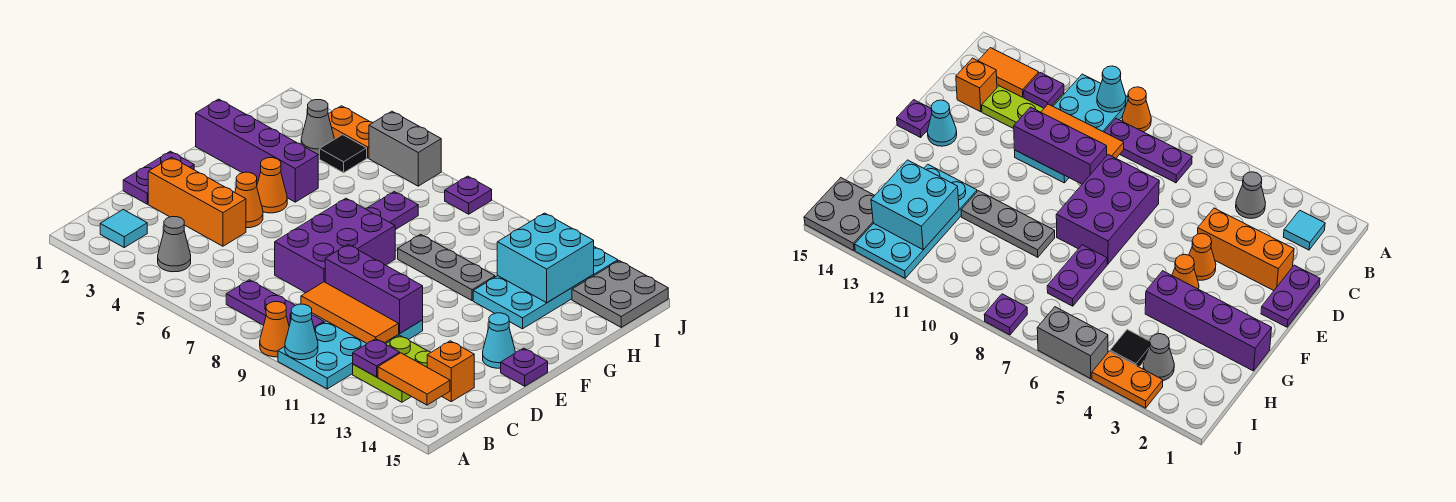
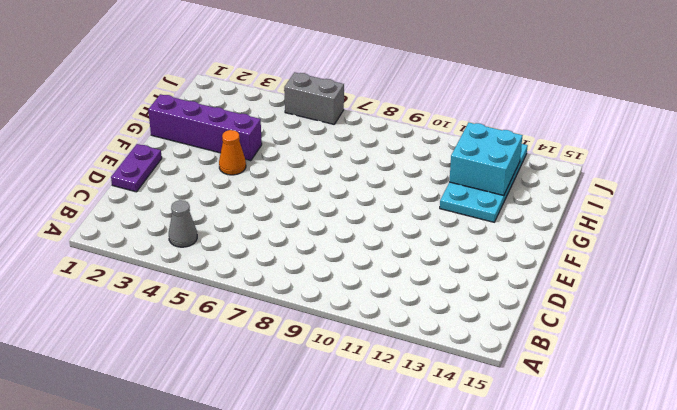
none -> orange 1x1 cone [260,302,289,357]
none -> cyan 2x4 plate [278,320,423,389]
none -> cyan 1x1 tile [100,210,147,247]
none -> purple 1x3 plate [226,280,324,328]

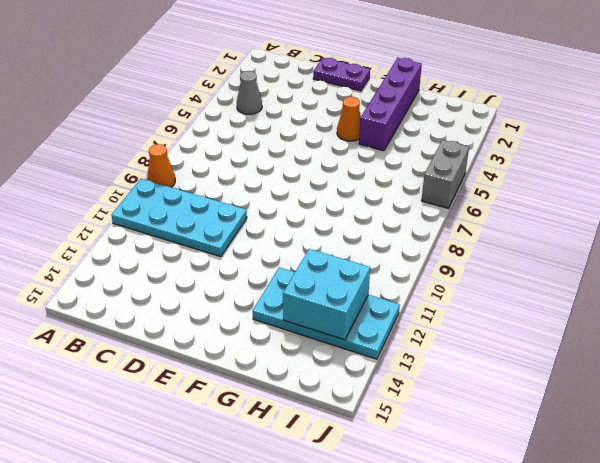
none -> cyan 1x1 tile [100,210,147,247]
none -> purple 1x3 plate [226,280,324,328]
none -> lime 2x2 plate [353,335,431,402]
none -> orange 1x1 brick [427,341,474,402]

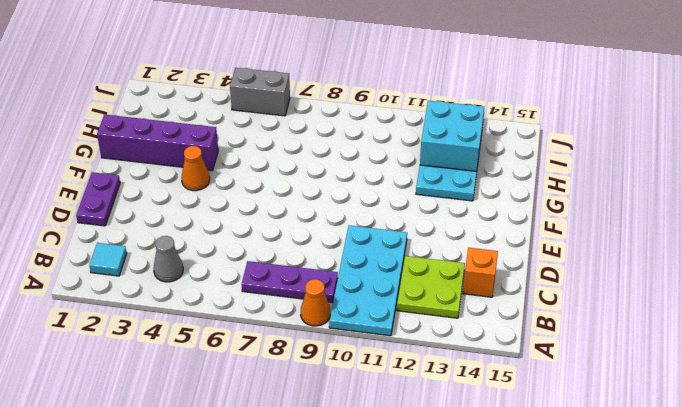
none -> orange 1x3 brick [148,157,246,246]
none -> purple 2x3 brick [275,198,395,292]
none -> orange 1x1 cone [235,172,263,228]
none -> cyan 1x1 cone [483,313,515,368]

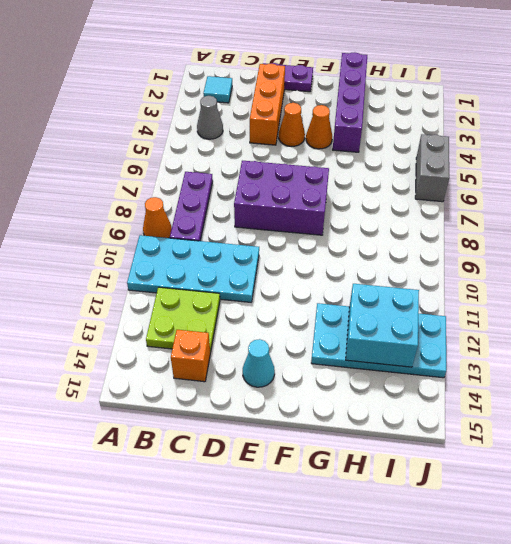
none -> purple 1x1 plate [501,348,548,386]
none -> purple 1x2 plate [366,192,418,230]
none -> grey 1x3 plate [398,234,495,301]
none -> grey 1x1 cone [301,100,334,155]

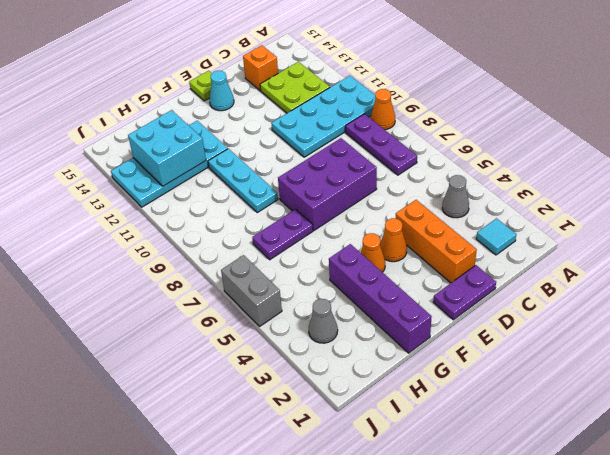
lime 1x1 plate [189,71,212,101] -> purple 1x1 plate [501,348,548,386]
cyan 1x3 plate [208,149,278,213] -> grey 1x3 plate [398,234,495,301]
none -> black 1x1 tile [320,135,367,173]
none -> grey 2x2 plate [572,261,668,327]
none -> orange 1x2 plate [328,106,373,158]
none -> purple 1x1 plate [445,176,492,214]

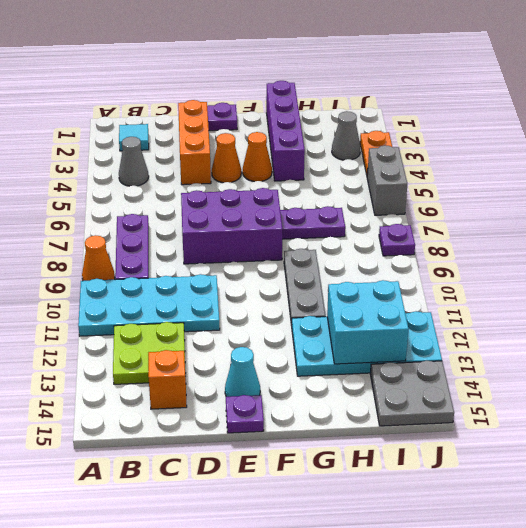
none -> black 1x1 tile [320,135,367,173]
none -> cyan 1x1 cone [285,304,318,360]
none -> purple 1x1 plate [353,339,400,377]
none -> orange 1x2 tile [378,353,450,405]

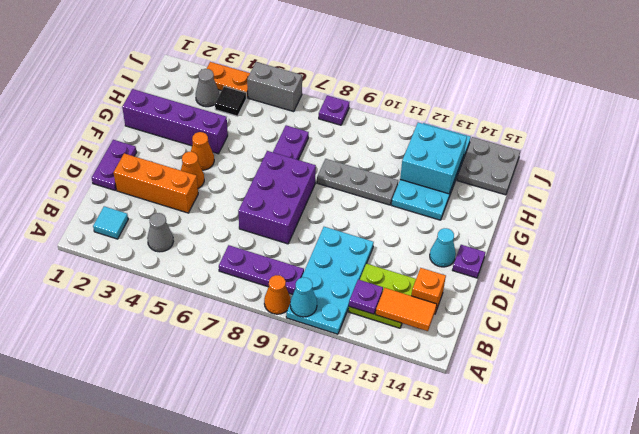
none -> orange 1x3 tile [301,282,399,343]
none -> purple 1x3 brick [325,245,423,333]

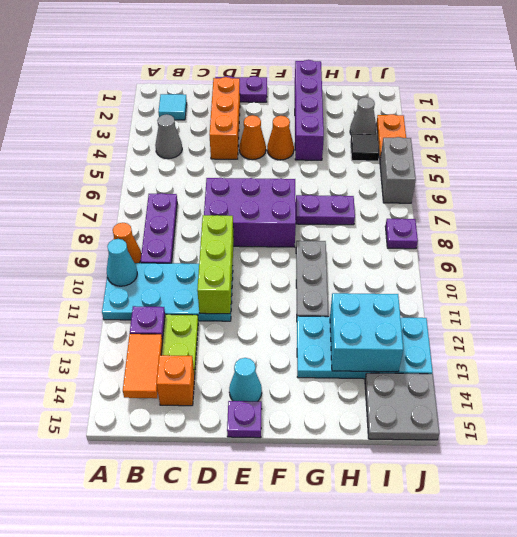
lime 1x3 brick [197,215,234,314] -> purple 1x3 brick [325,245,423,333]
none -> orange 1x3 tile [301,282,399,343]

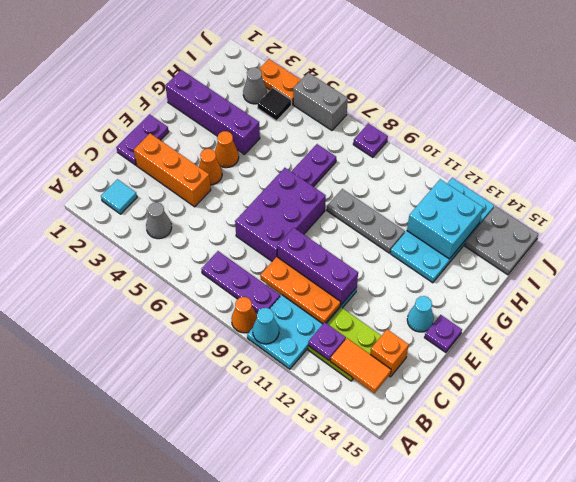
orange 1x3 plate [260,257,341,324] -> orange 1x3 tile [301,282,399,343]

